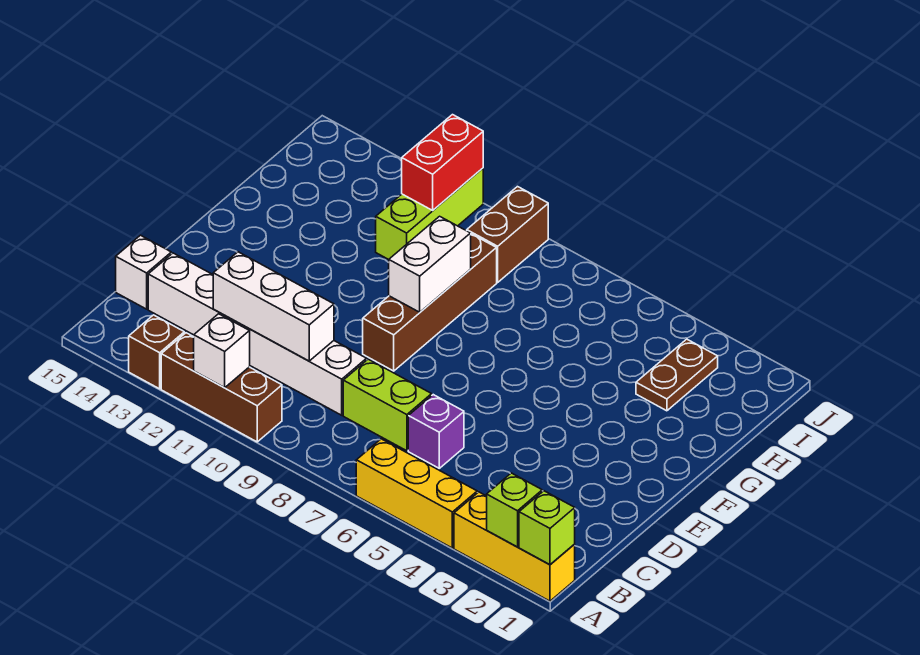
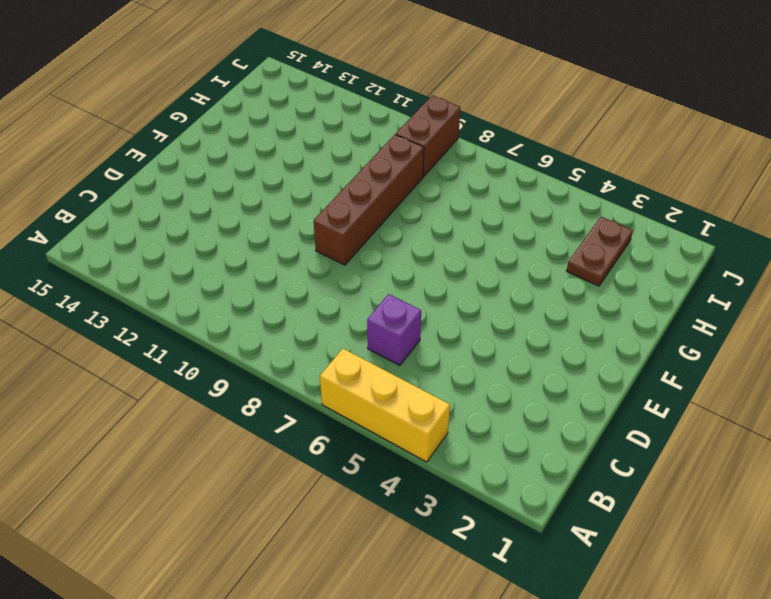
none -> yellow 1x3 brick [454,492,575,601]
none -> brown 1x3 brick [161,333,282,442]
none -> brown 1x1 brick [129,315,184,389]

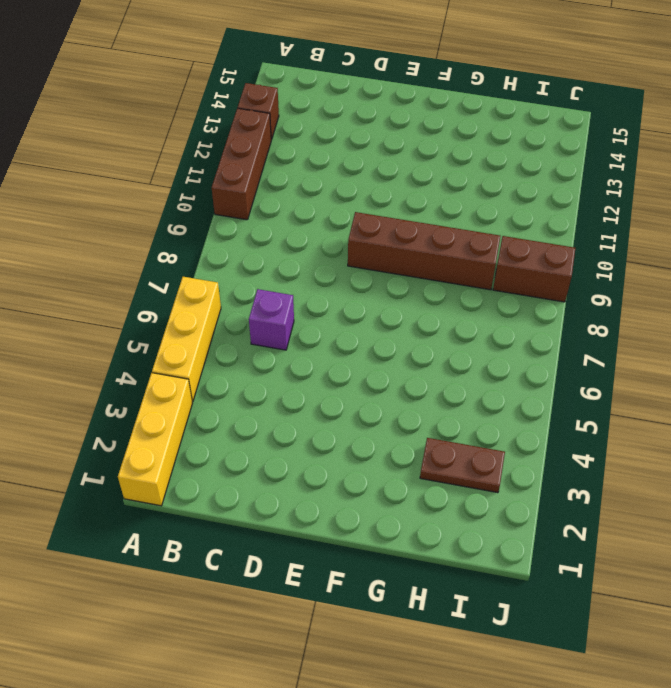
none -> lime 1x2 brick [343,359,432,451]
none -> white 1x6 brick [148,253,367,415]
none -> white 1x1 brick [116,235,171,309]

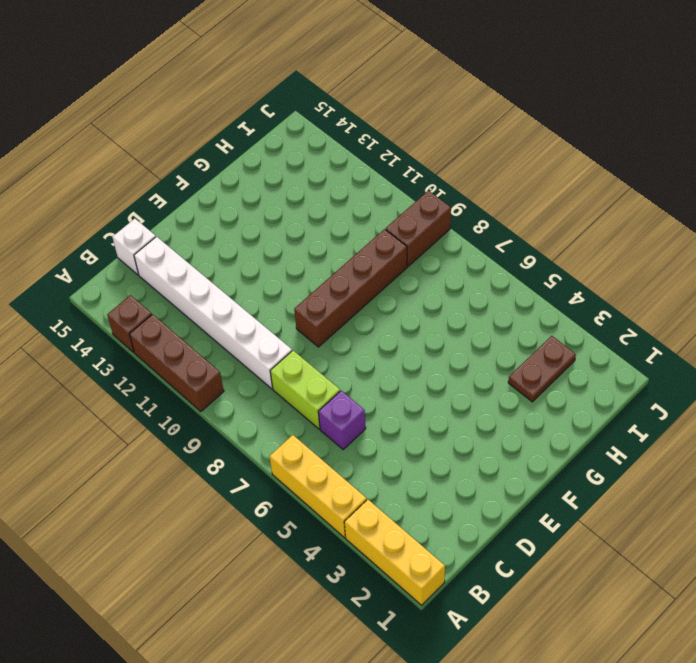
none -> lime 1x3 brick [376,168,483,260]
none -> lime 1x1 brick [519,491,575,565]
none -> lime 1x1 brick [487,473,542,547]

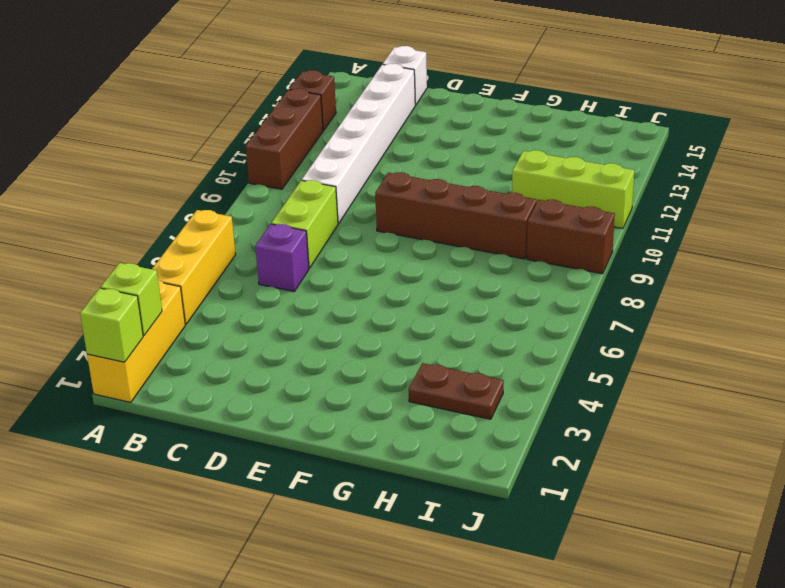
none -> white 1x1 brick [194,314,250,388]
none -> white 1x3 brick [213,252,334,361]
none -> white 1x2 brick [389,216,471,312]

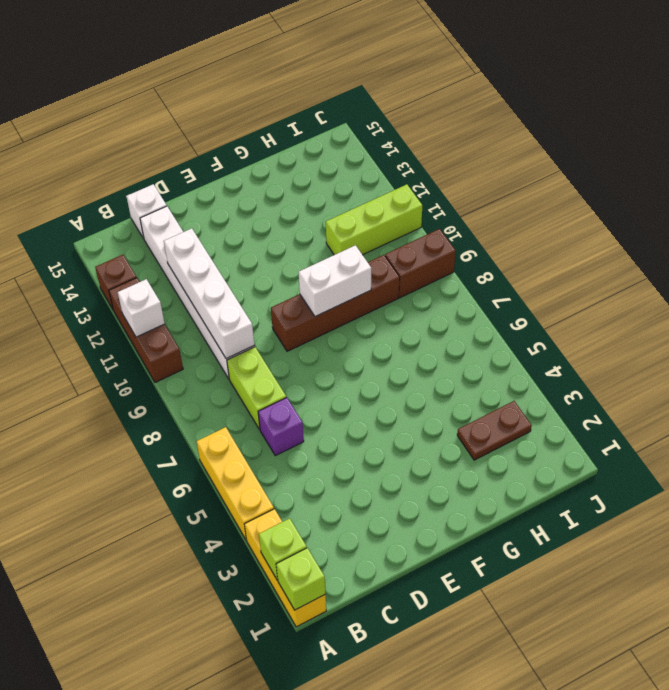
white 1x4 brick [164,228,254,359] -> white 1x3 brick [213,252,334,361]
none -> red 1x2 brick [402,115,483,210]

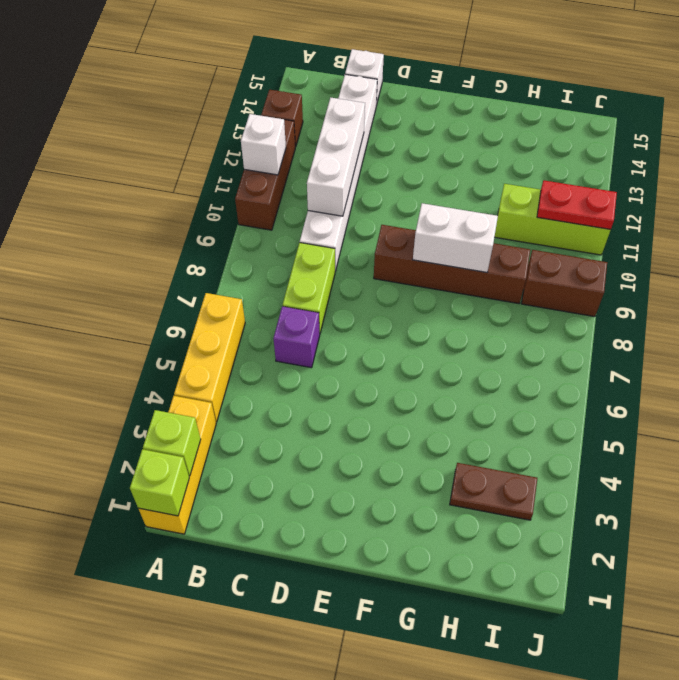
red 1x2 plate [537,180,617,230] -> red 1x2 brick [402,115,483,210]

